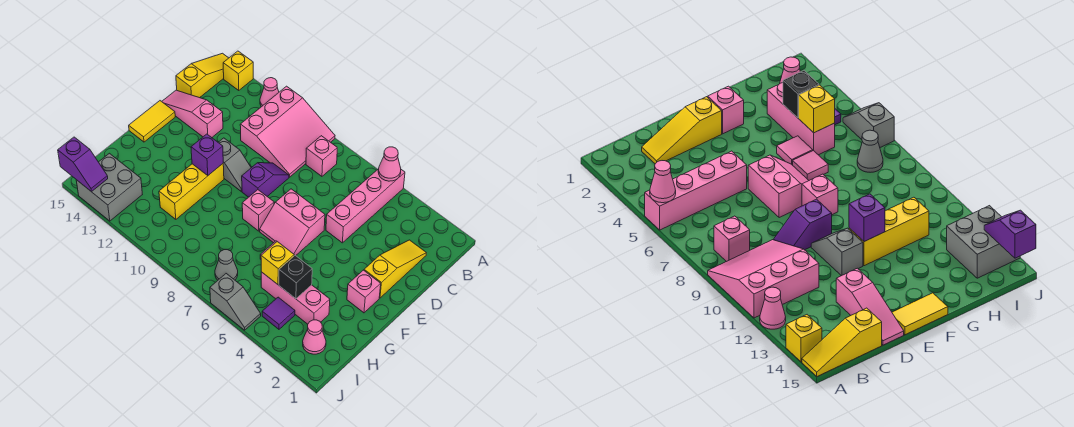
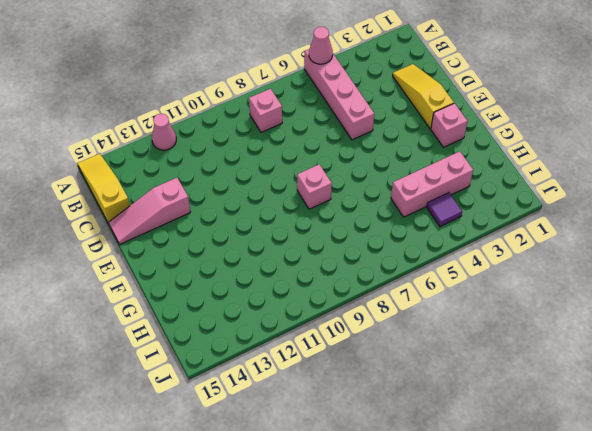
none -> pink 3x3 slope [240,86,335,177]
none -> yellow 1x1 brick [223,51,253,90]
none -> purple 1x2 slope [242,163,289,197]

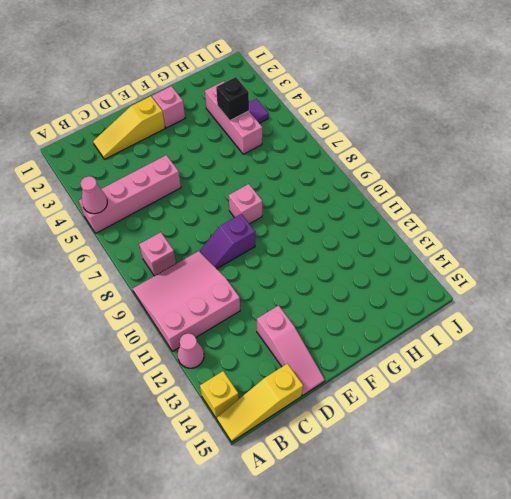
none -> pink 2x2 slope [260,189,325,256]
none -> grey 1x2 slope [218,138,251,191]
none -> yellow 1x2 tile [129,101,175,142]

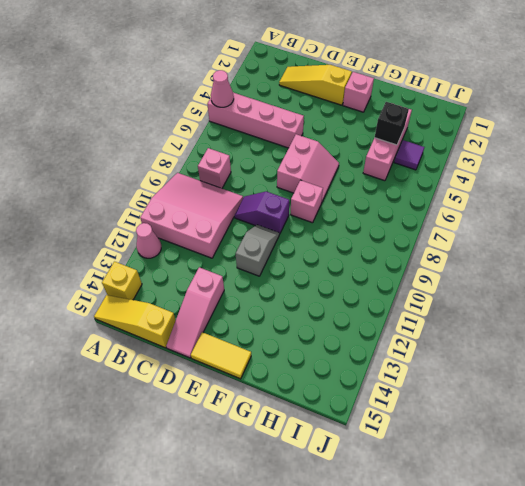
none -> yellow 1x3 brick [159,164,224,219]
none -> pink 1x1 tile [777,136,813,165]
none -> pink 1x1 tile [793,150,828,180]

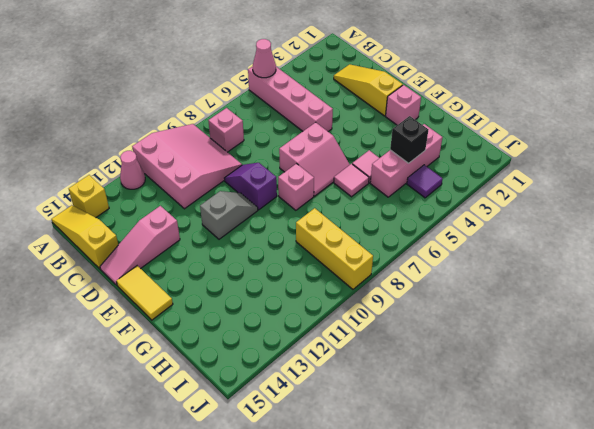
yellow 1x3 brick [296,208,373,289] -> yellow 1x3 brick moved to [159,164,224,219]
none -> pink 1x1 cone [303,320,326,354]
none -> grey 1x1 cone [215,250,238,280]
none -> grey 2x2 brick [76,153,142,221]

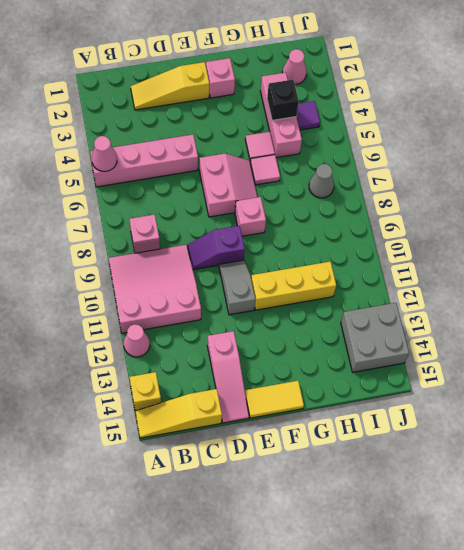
none -> grey 1x2 slope [210,274,261,330]
none -> purple 1x1 brick [191,134,223,176]
none -> yellow 1x1 brick [261,242,294,285]

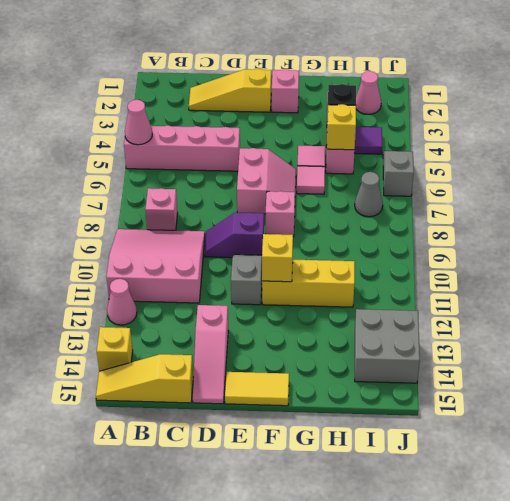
yellow 1x1 brick [262,234,293,282] -> purple 1x1 brick [191,134,223,176]
none -> purple 1x2 slope [58,137,108,192]

